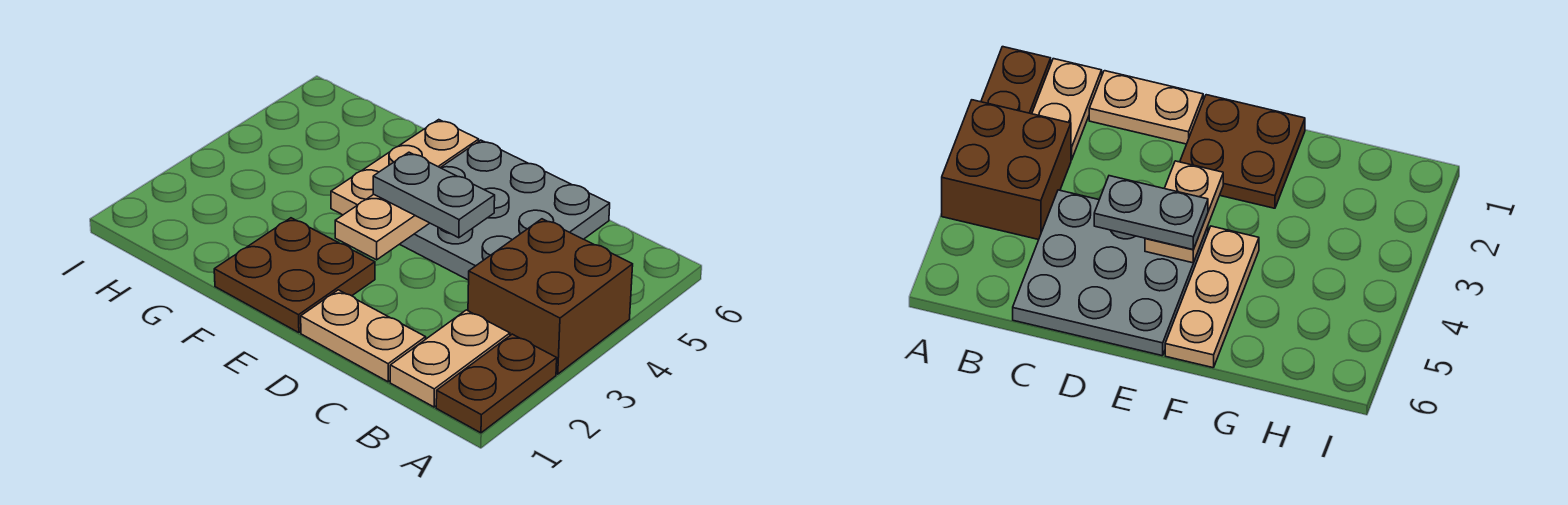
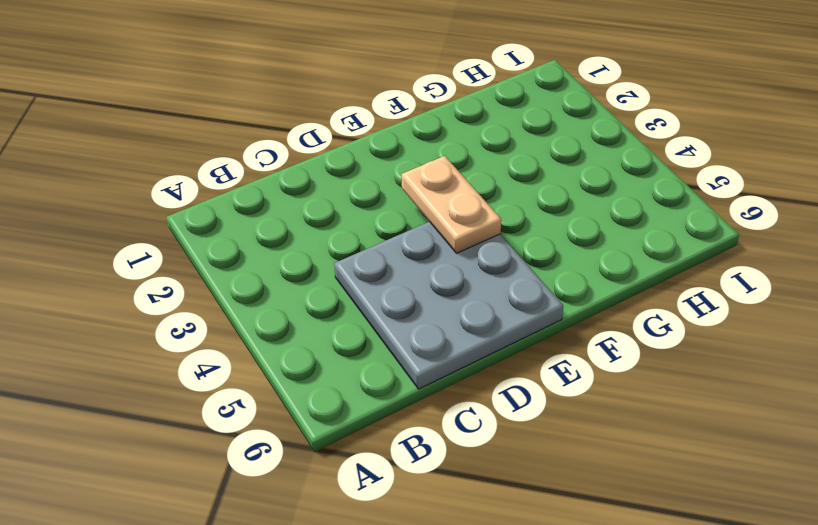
none -> brown 1x2 plate [436,334,557,433]
none -> brown 2x2 brick [468,219,633,374]

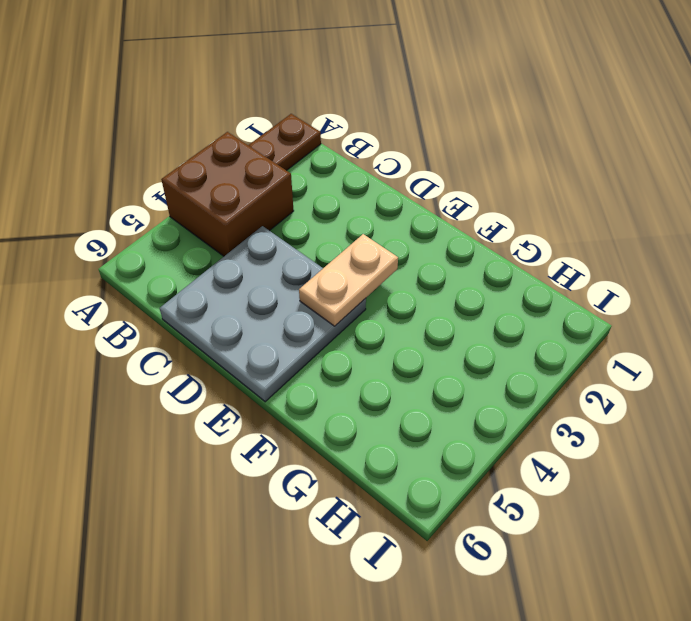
none -> tan 1x2 plate [390,310,510,407]
none -> tan 1x2 plate [301,290,426,382]

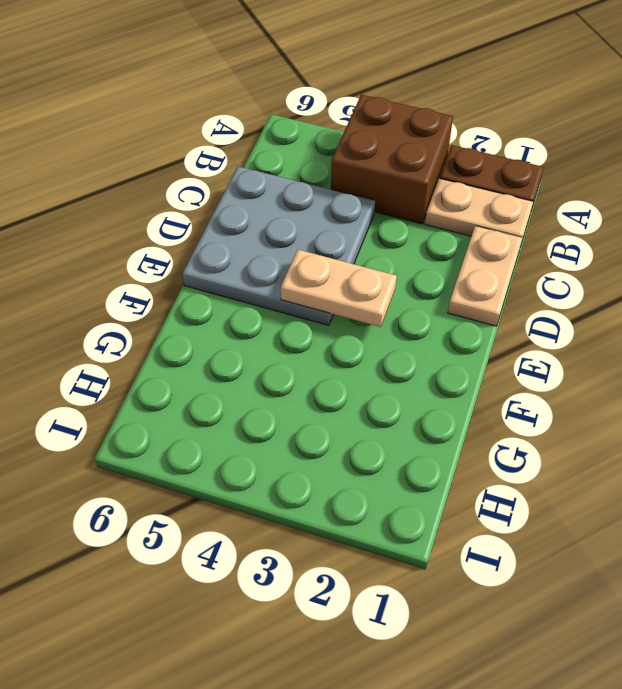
none -> brown 2x2 plate [214,218,375,333]
none -> tan 1x3 plate [331,120,479,215]

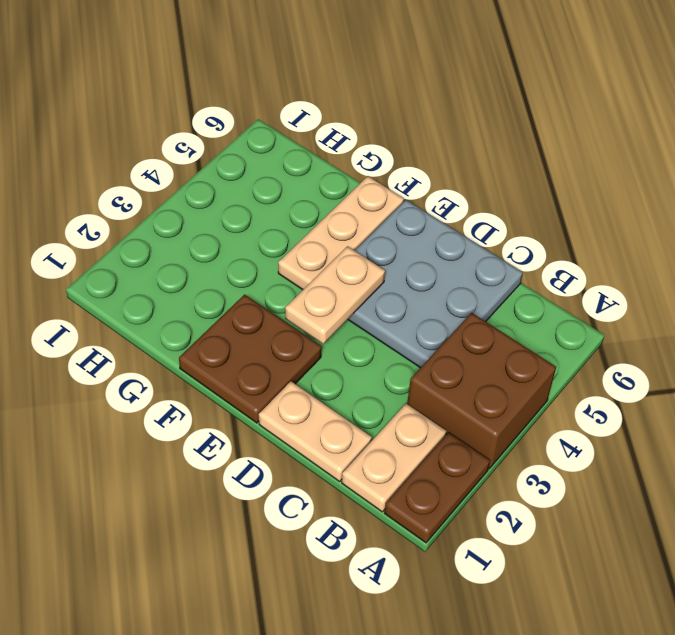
none -> grey 1x2 plate [373,152,495,238]

